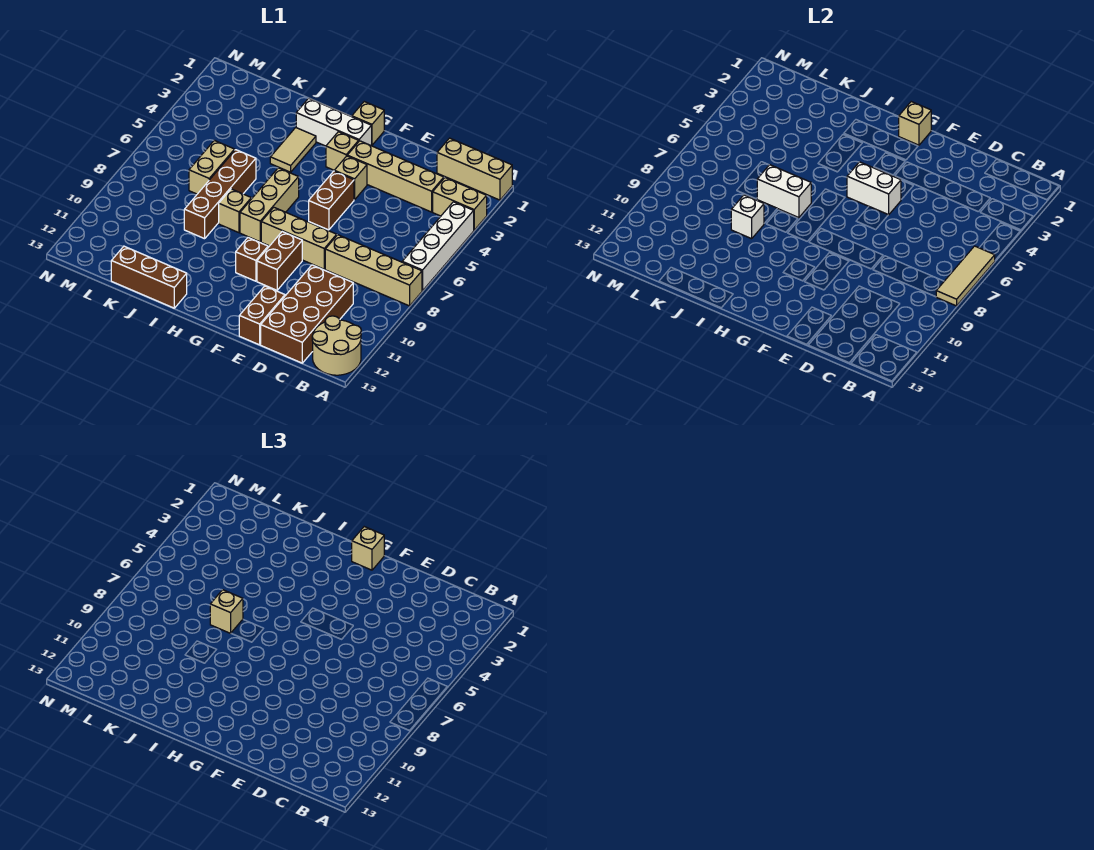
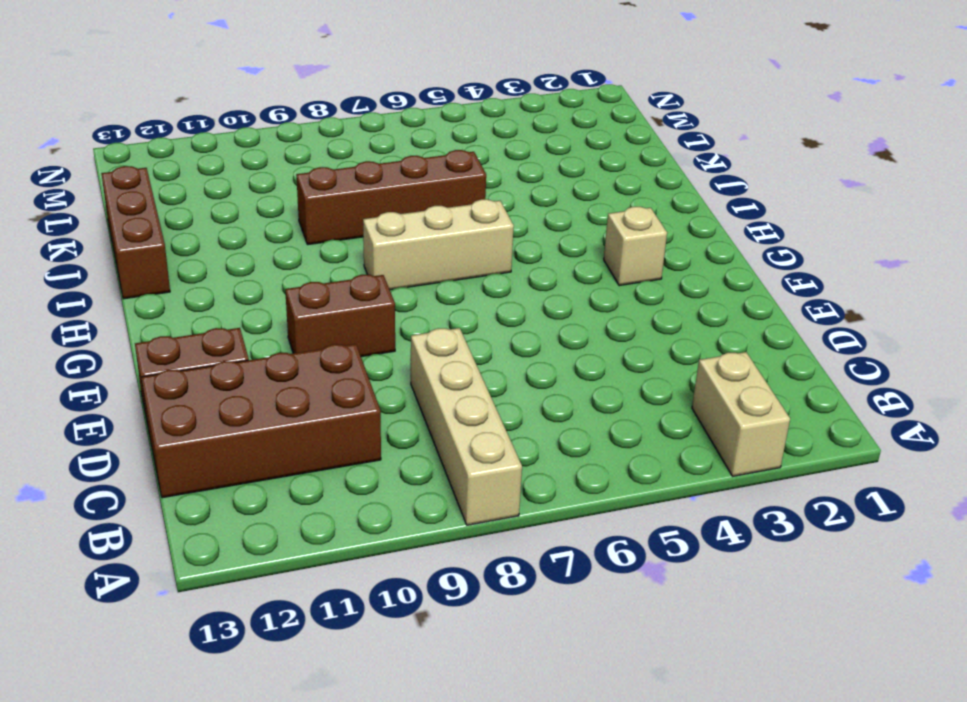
none -> tan 1x3 brick [437,138,512,200]
none -> white 1x4 brick [402,202,474,291]
none -> tan 2x2 round brick [312,316,361,375]

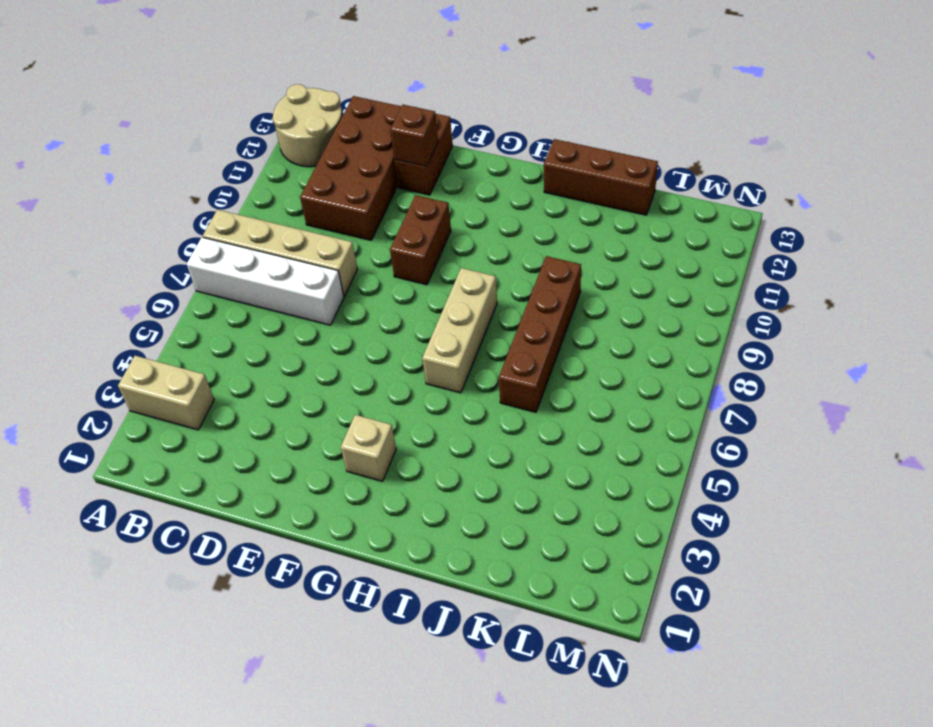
white 1x4 brick [187,237,344,325] -> white 1x4 brick turned to [402,202,474,291]
brown 1x1 brick [390,105,438,166] -> brown 1x1 brick moved to [236,238,268,281]
none -> tan 1x3 brick [437,138,512,200]
none -> tan 1x4 brick [347,141,444,212]
none -> tan 1x3 brick [261,207,337,269]

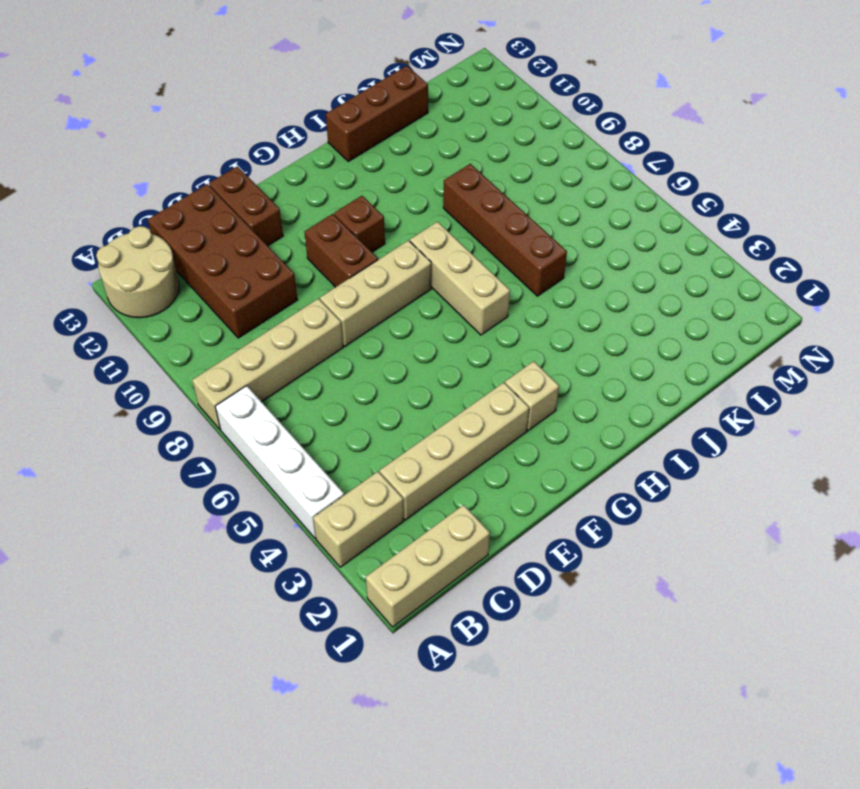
none -> tan 1x1 brick [334,156,367,200]
none -> brown 1x2 brick [309,171,354,230]
none -> tan 1x1 brick [352,102,384,145]

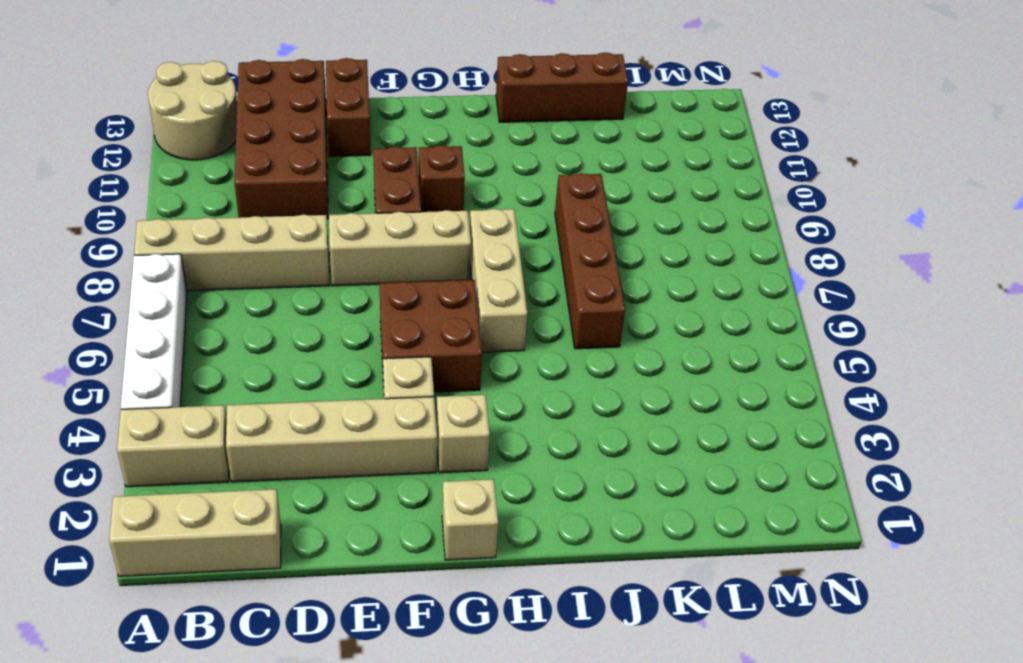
brown 2x2 brick [380,280,482,392] -> brown 1x2 brick [309,171,354,230]
none -> white 1x3 brick [296,98,372,146]
none -> tan 1x2 tile [270,128,316,172]
none -> tan 1x1 brick [219,189,251,233]

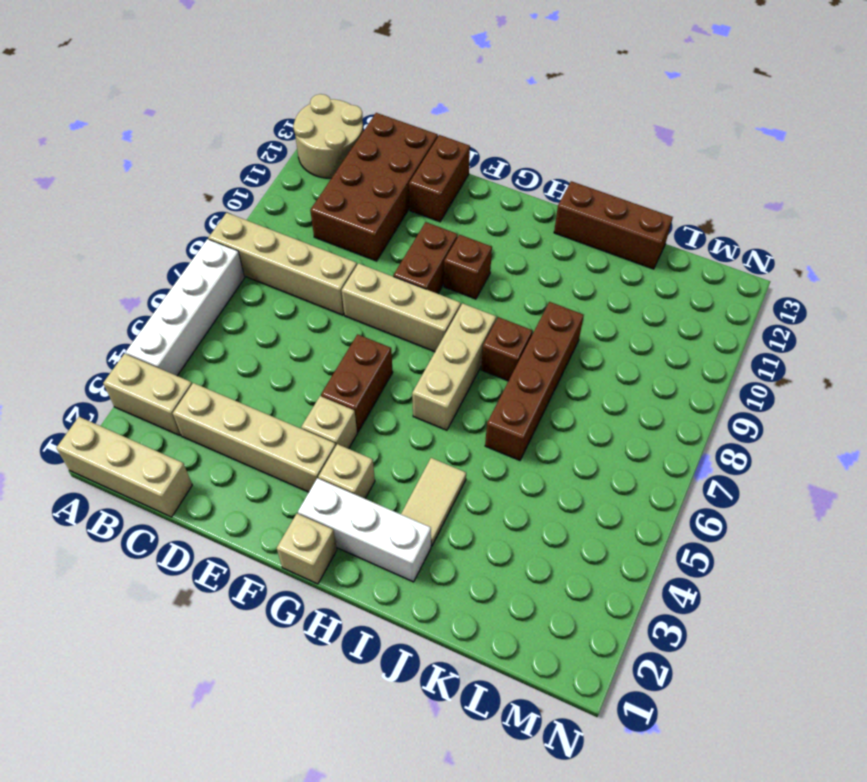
brown 1x1 brick [481,317,532,381] -> tan 1x1 brick [219,189,251,233]
none -> tan 1x2 brick [189,140,235,194]
none -> tan 1x3 tile [936,246,995,306]
none -> white 1x2 brick [847,162,901,215]

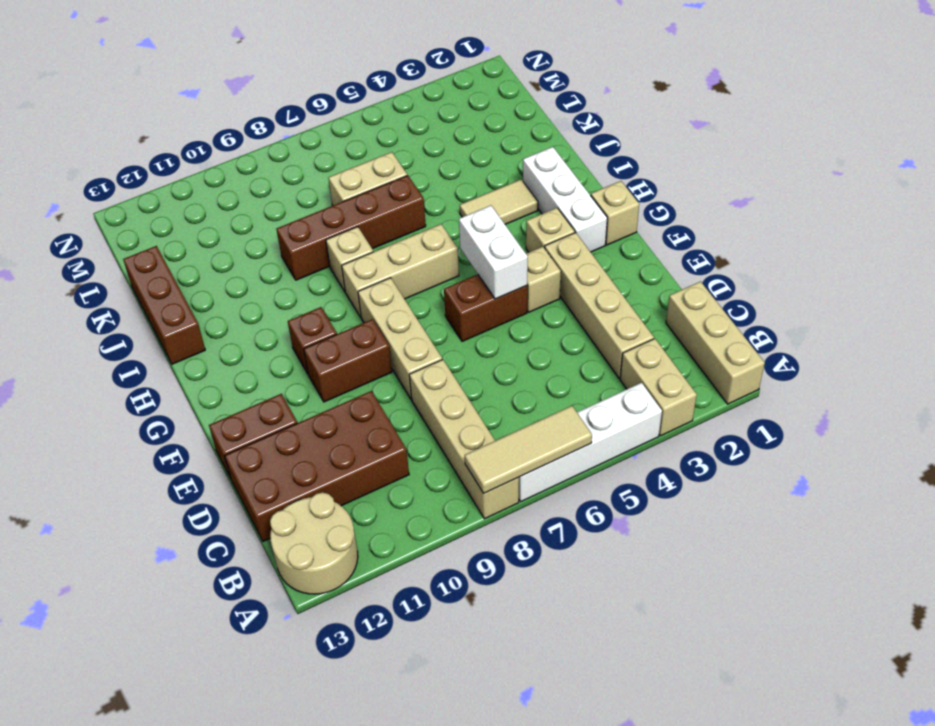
none -> tan 1x1 brick [899,102,931,145]
none -> white 1x2 brick [757,165,811,218]
none -> white 1x1 brick [731,195,764,239]

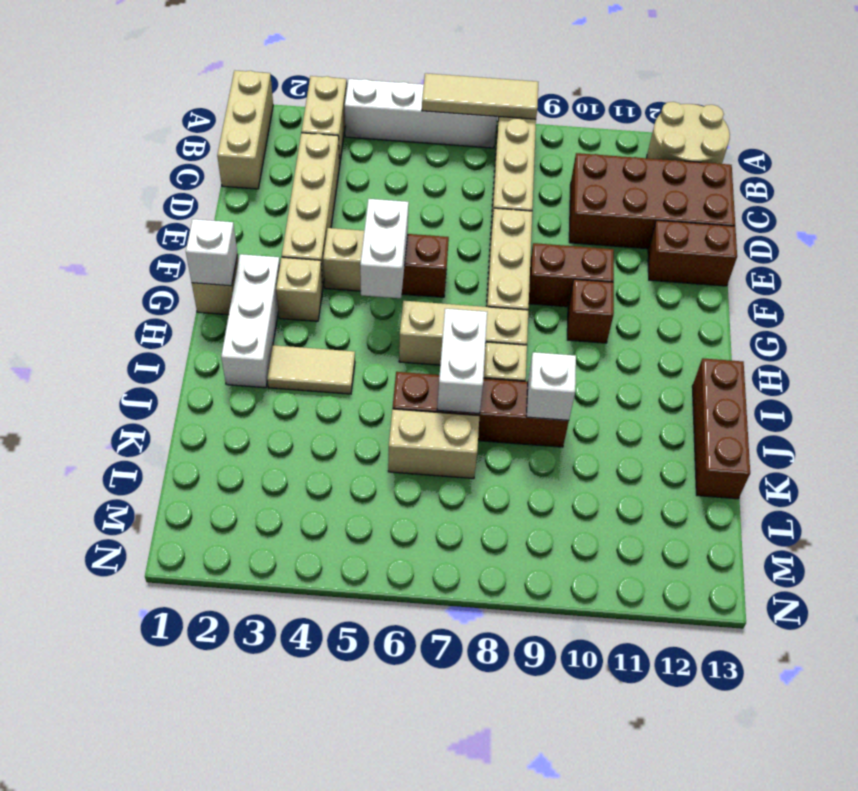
white 1x1 brick [186,219,238,286] -> tan 1x1 brick [899,102,931,145]
none -> tan 1x1 brick [352,527,384,570]
none -> tan 1x1 brick [210,590,243,633]

